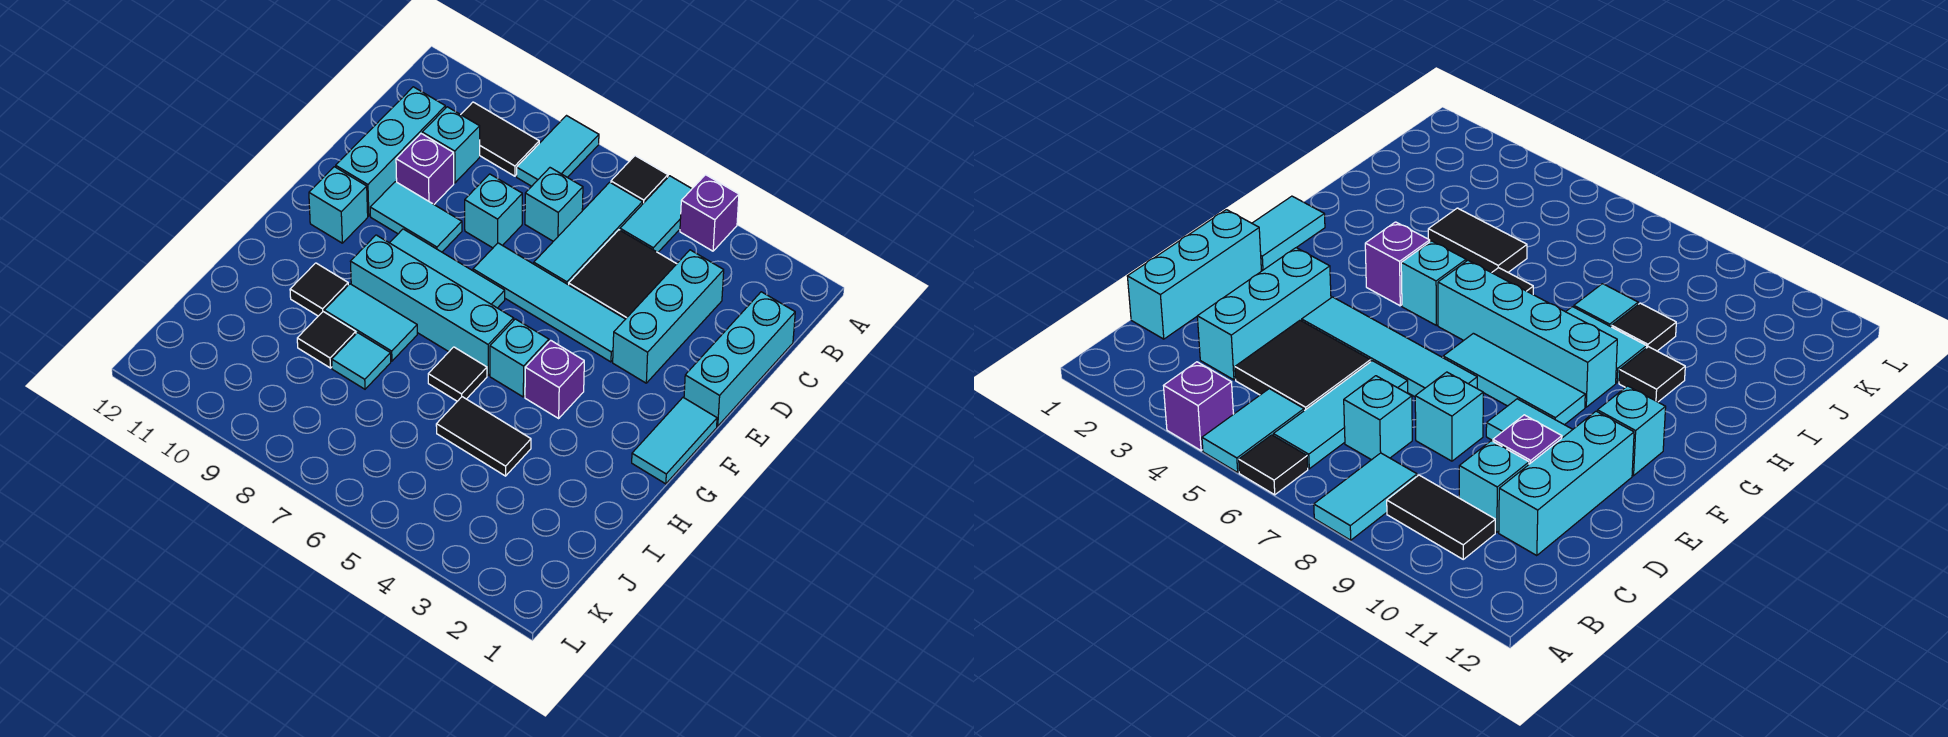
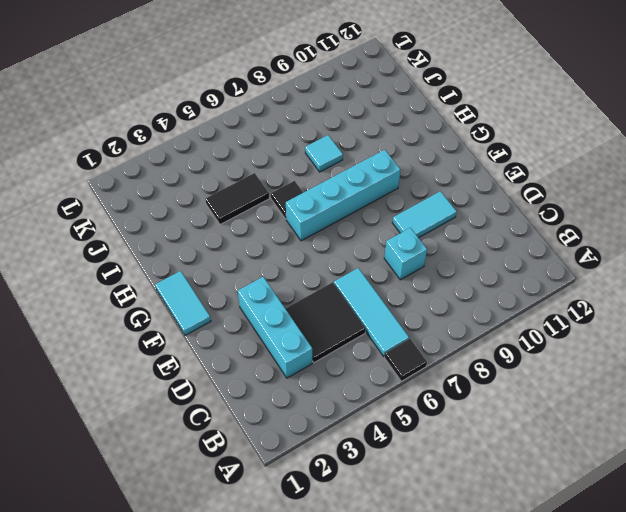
none -> purple 1x1 brick [680,175,739,251]
none -> cyan 1x2 tile [620,176,692,252]
none -> cyan 1x2 tile [517,116,599,186]

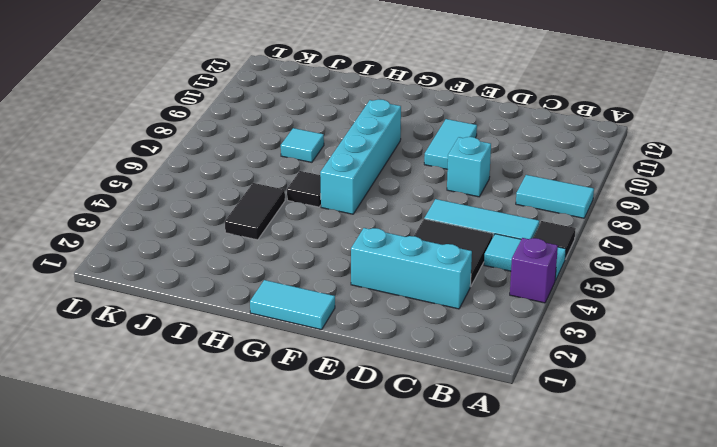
none -> black 1x2 tile [461,102,539,176]
none -> cyan 1x3 brick [684,292,795,426]
none -> cyan 1x1 brick [525,168,583,241]

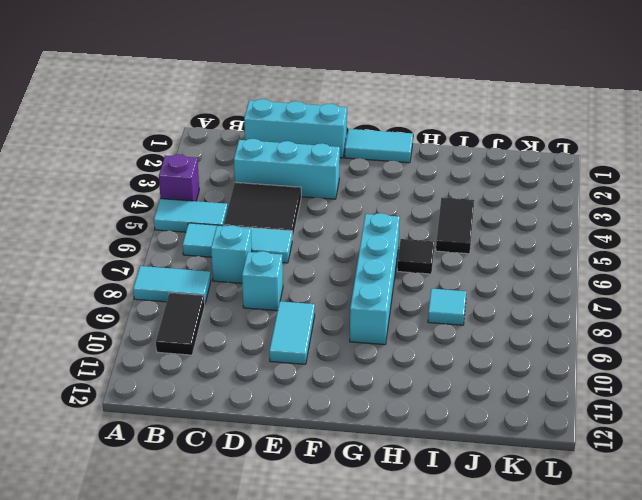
none -> black 1x1 tile [611,156,668,203]
none -> cyan 1x1 brick [422,107,480,183]
none -> cyan 1x3 brick [336,87,446,216]

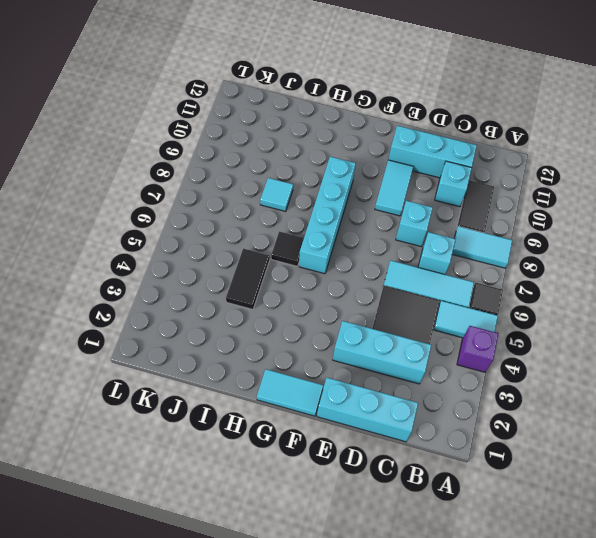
none -> purple 1x1 brick [396,134,454,204]
none -> cyan 1x4 tile [473,243,625,362]
none -> cyan 1x3 tile [390,229,505,308]

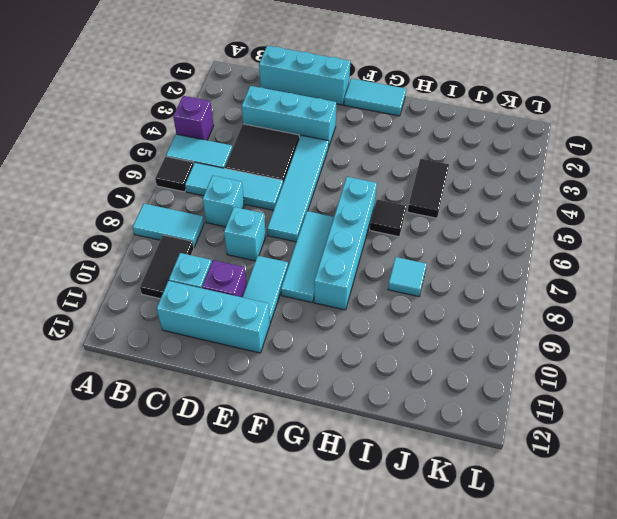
none -> cyan 1x1 brick [309,167,368,243]
none -> purple 1x1 brick [525,340,584,418]
none -> cyan 1x1 brick [490,319,549,397]

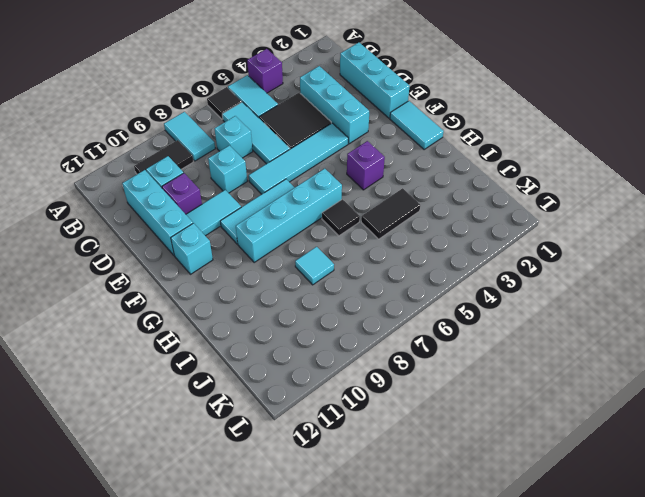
none -> cyan 1x1 brick [490,319,549,397]
none -> cyan 1x2 tile [324,284,417,361]
none -> black 1x1 tile [290,263,348,316]

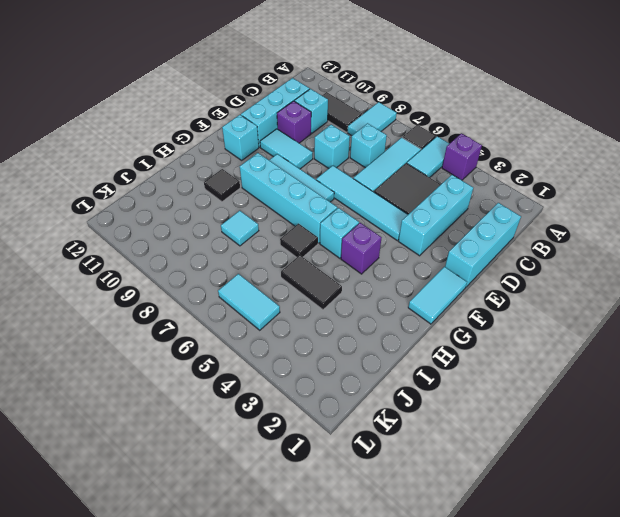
cyan 1x2 tile [218,274,280,330] -> cyan 1x2 tile moved to [324,284,417,361]
none -> black 1x1 tile [297,312,356,368]

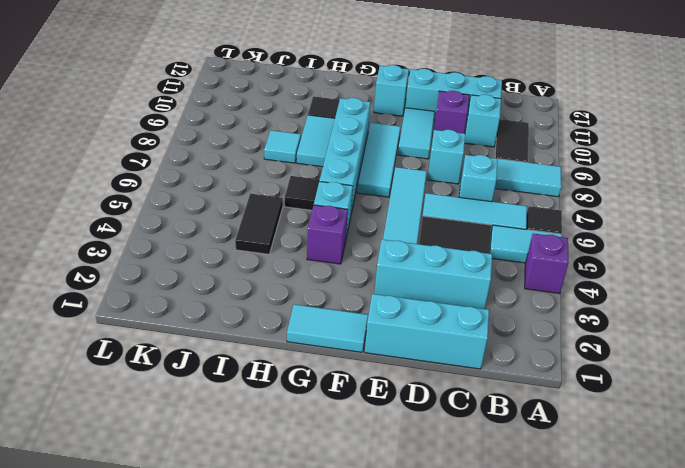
none -> black 1x1 tile [297,312,356,368]

